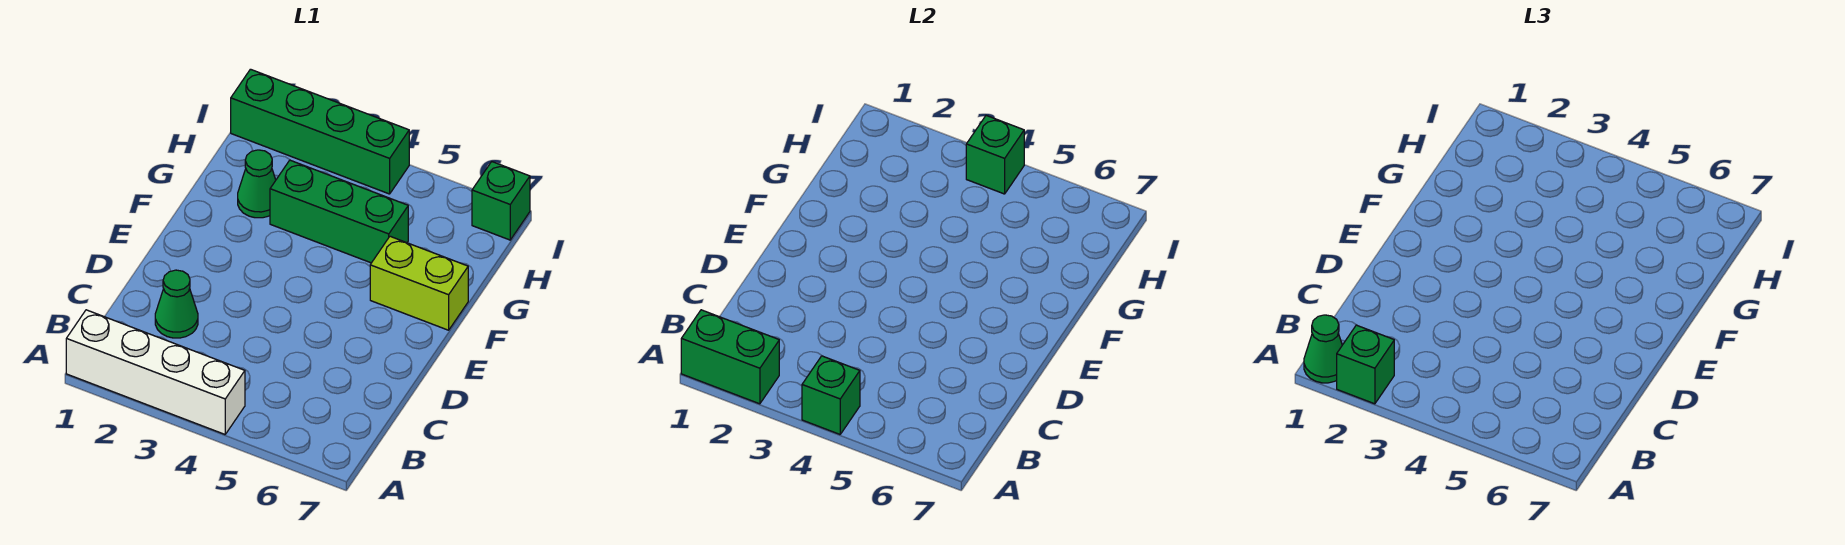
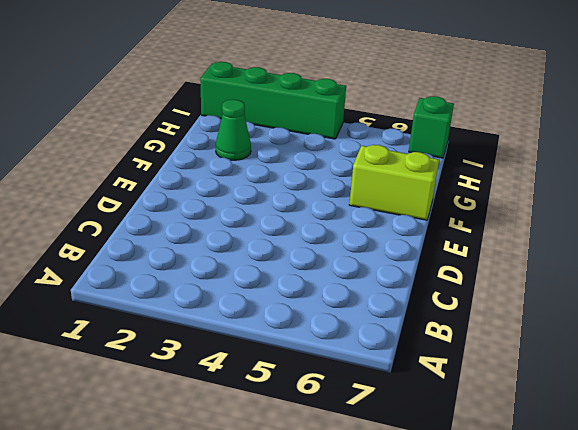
none -> white 1x4 brick [66,310,245,434]
none -> green 1x1 cone [155,270,198,338]
none -> green 1x3 brick [270,160,408,263]

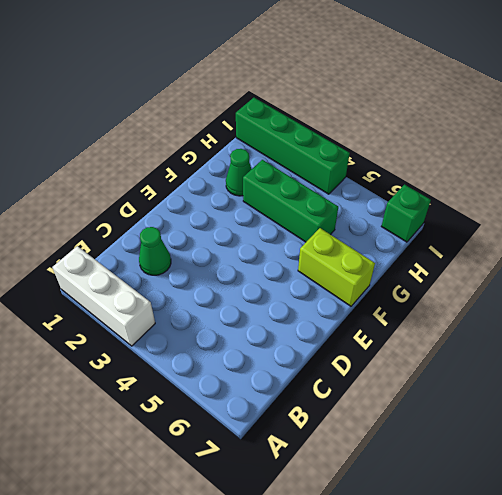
white 1x3 brick [53,246,155,346] -> white 1x4 brick [66,310,245,434]
none -> green 1x2 brick [681,310,779,404]
none -> green 1x1 brick [802,356,860,434]
none -> green 1x1 brick [966,116,1024,194]

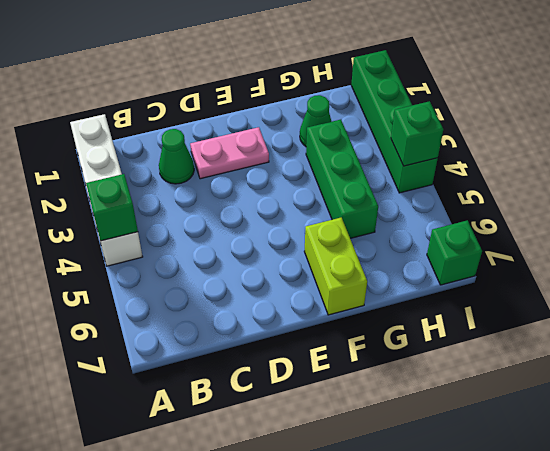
pink 1x2 plate [190,127,269,179] -> none
none -> green 1x2 brick [681,310,779,404]
none -> green 1x1 cone [1304,315,1342,383]
none -> green 1x1 brick [1337,325,1394,404]

